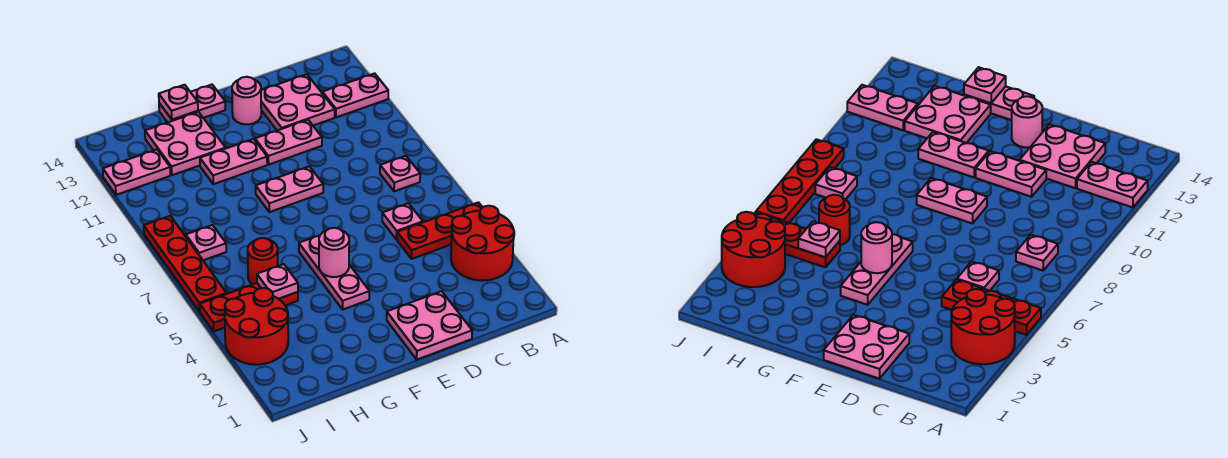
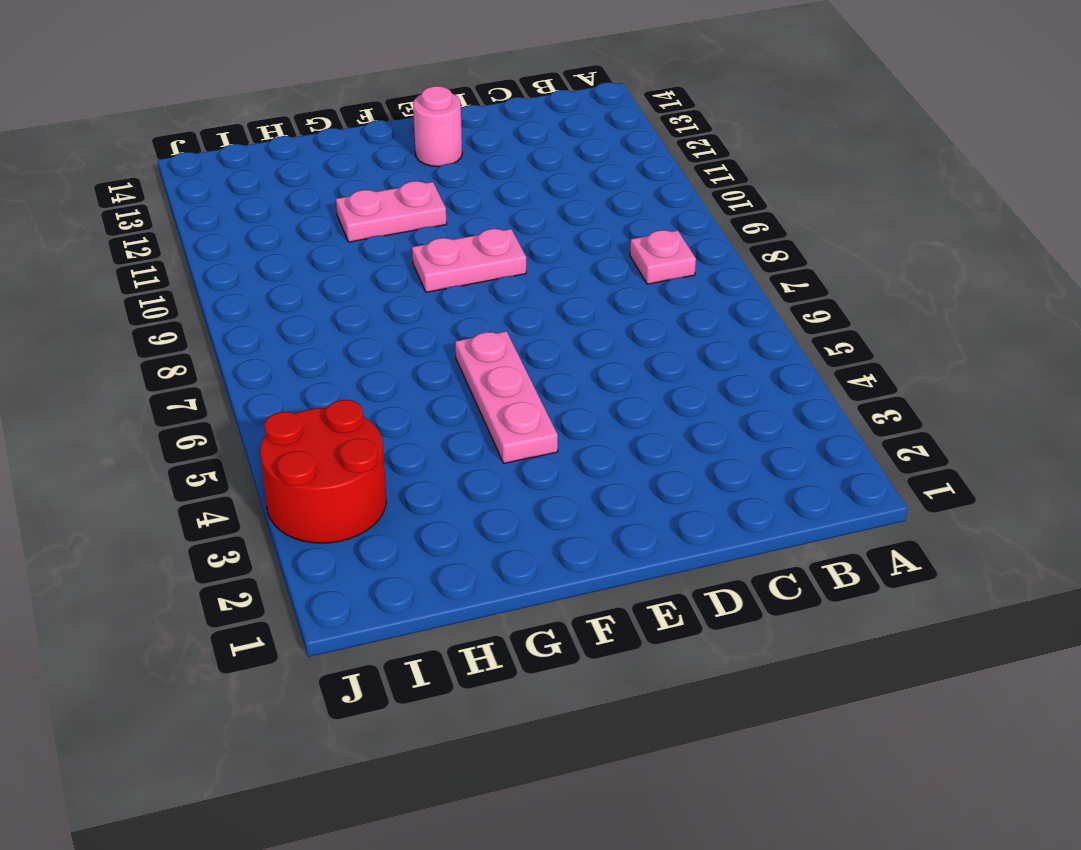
none -> red 2x2 round brick [451,206,514,281]
none -> red 1x3 plate [397,202,483,259]
none -> pink 1x2 plate [322,73,388,117]

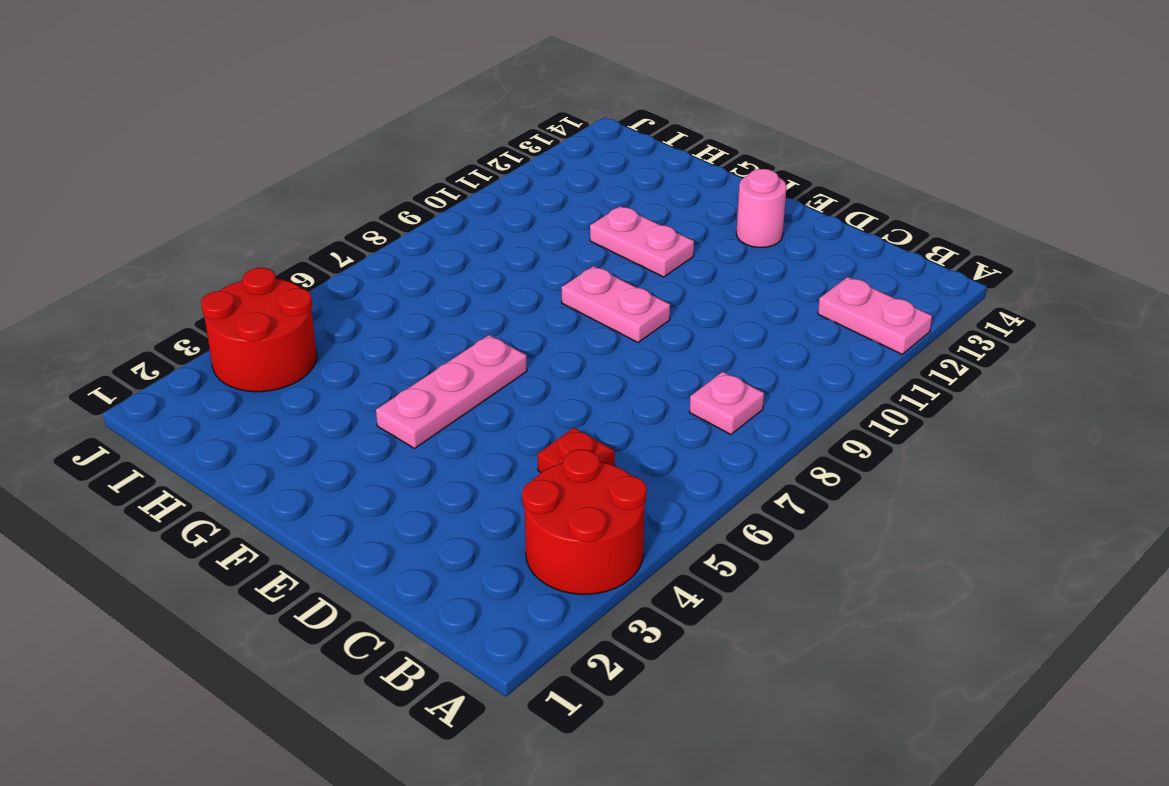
red 1x1 plate [538,428,615,473] -> red 1x3 plate [397,202,483,259]
none -> pink 1x1 plate [382,203,423,240]
none -> pink 2x2 plate [261,74,335,130]
none -> pink 2x2 plate [387,291,472,360]

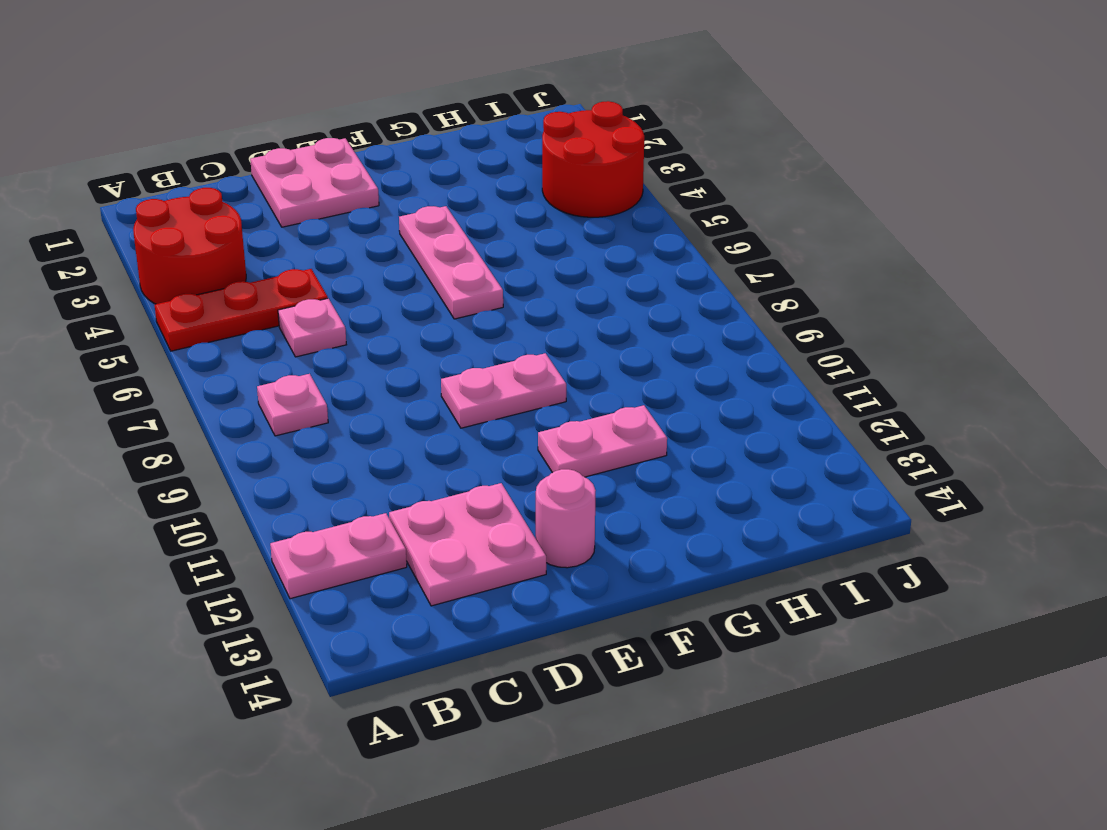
none -> pink 1x2 plate [255,120,322,164]
none -> pink 1x2 plate [159,85,225,123]
none -> pink 2x2 plate [145,112,226,175]

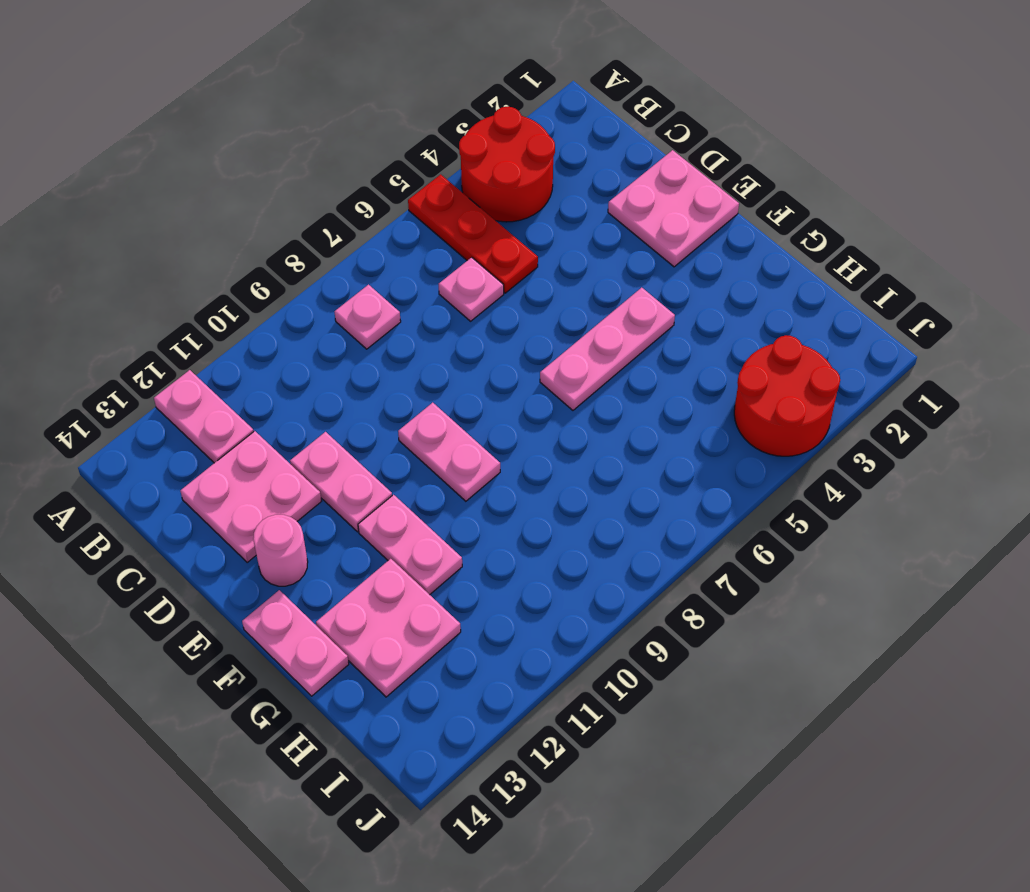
none -> red 1x3 plate [200,283,298,331]
none -> red 1x1 round brick [248,238,278,284]
none -> pink 1x1 plate [186,225,226,260]

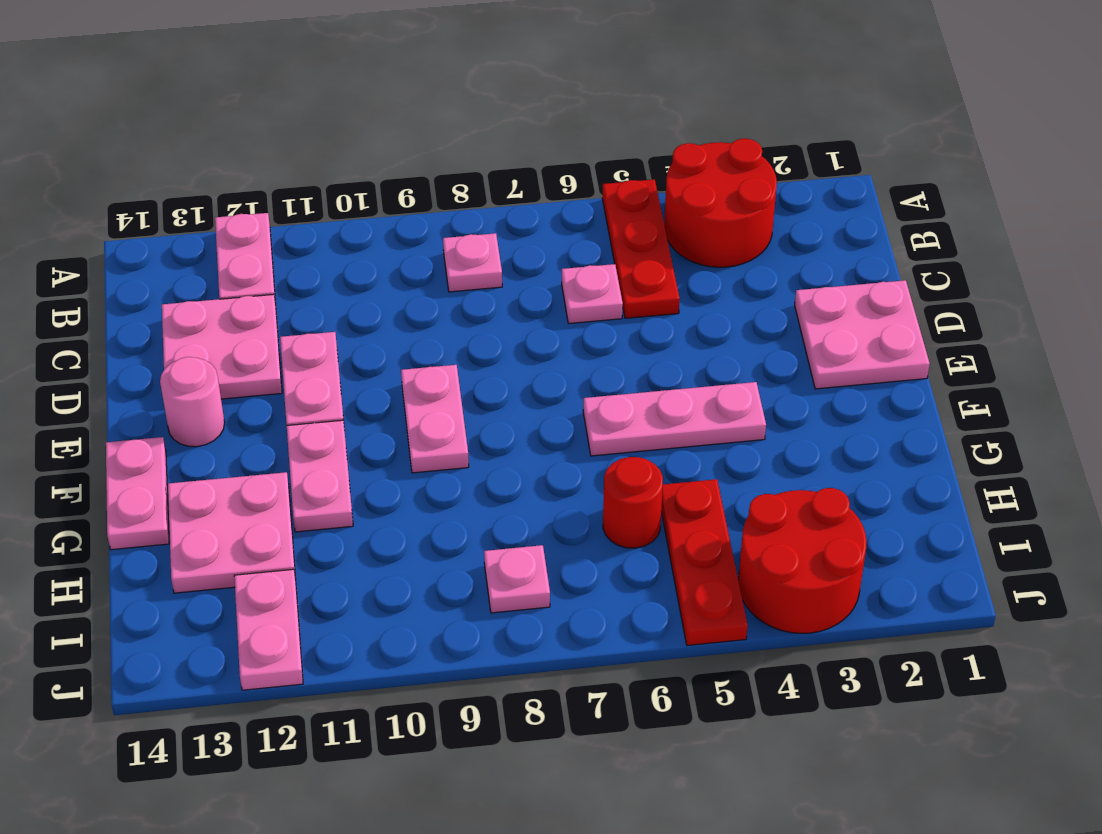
none -> red 1x4 plate [144,216,226,311]
none -> pink 1x1 round brick [319,228,349,277]
none -> pink 1x1 plate [159,85,198,120]

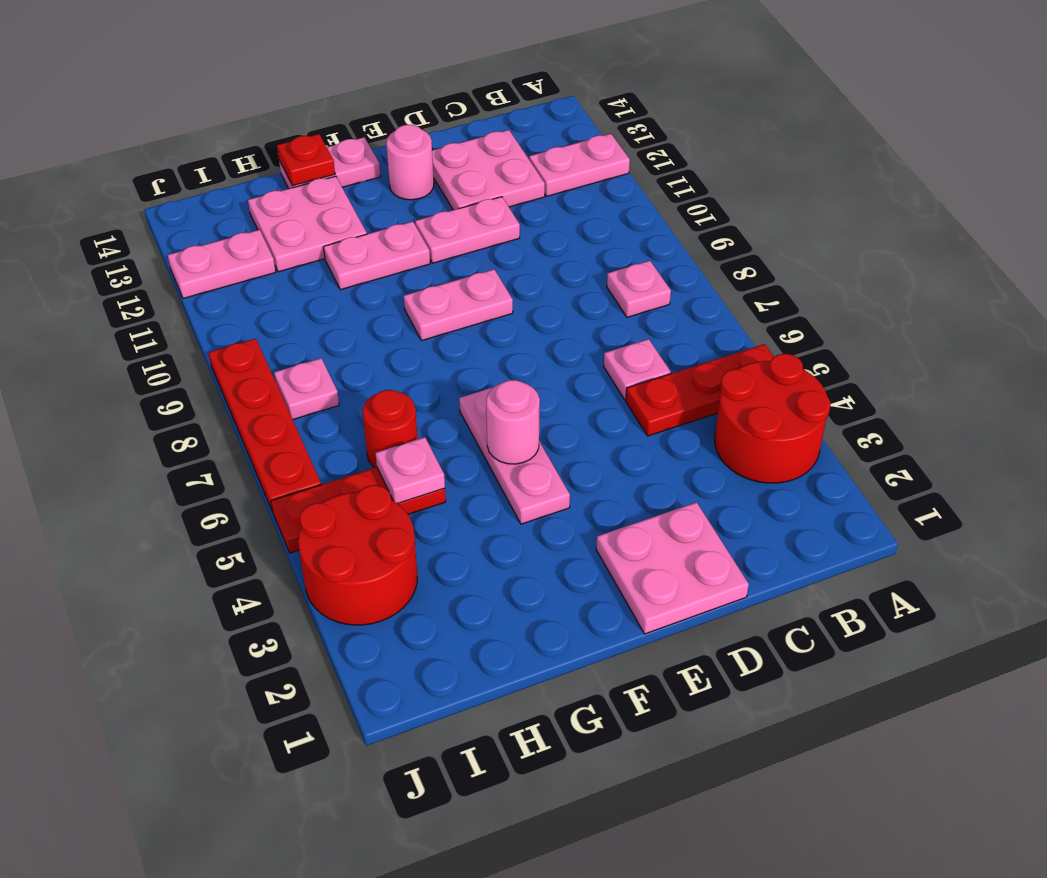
red 1x1 plate [277,134,335,186] -> pink 1x1 plate [159,85,198,120]

